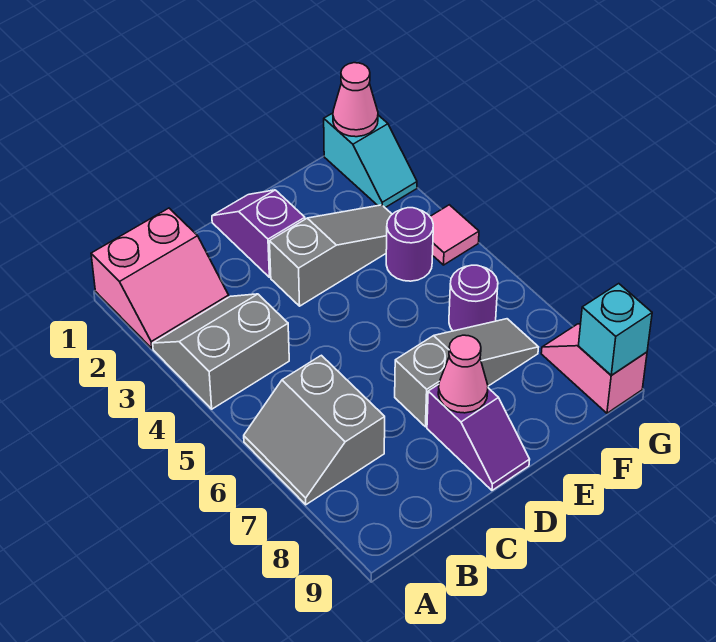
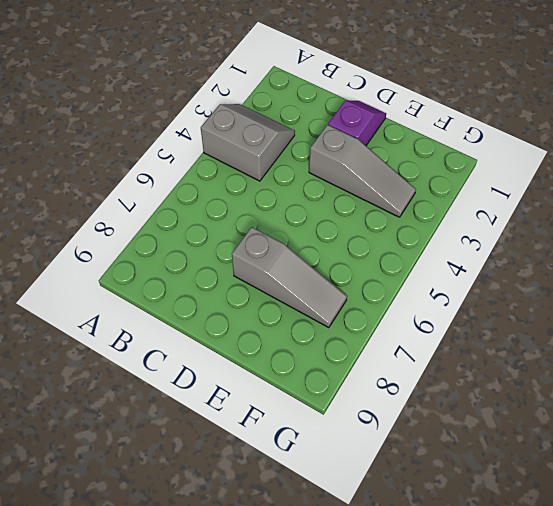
none -> pink 2x2 slope [91,208,229,348]
none -> grey 2x2 slope [244,355,385,505]
none -> purple 1x2 slope [427,384,530,490]

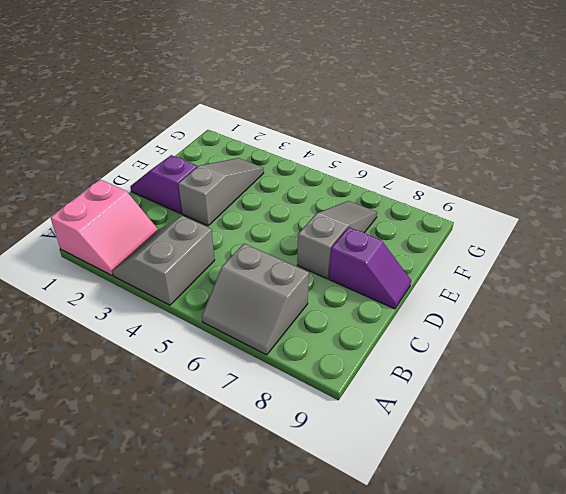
none -> purple 1x1 round brick [386,208,433,281]
none -> purple 1x1 round brick [449,265,498,331]
none -> cyan 1x2 slope [324,113,417,208]

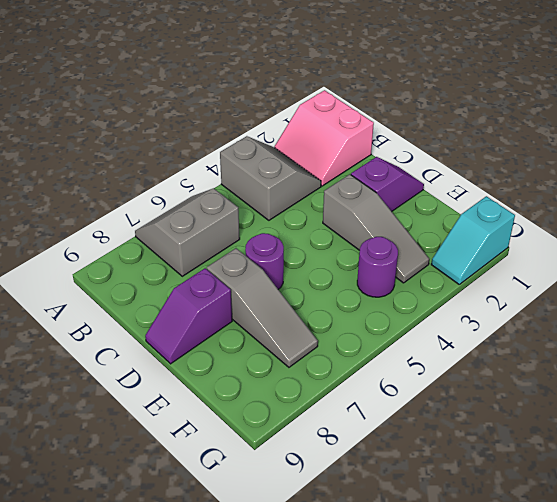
purple 1x1 round brick [245,233,284,289] -> purple 1x1 round brick moved to [449,265,498,331]
none -> pink 1x1 tile [430,205,479,265]
none -> pink 1x2 slope [541,324,647,413]
none -> pink 1x1 cone [438,335,488,413]

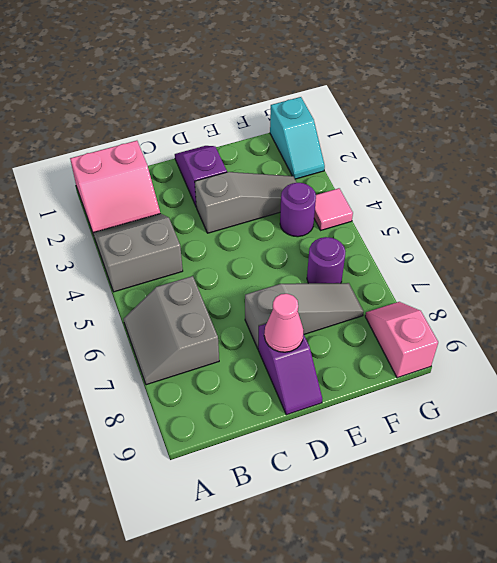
none -> pink 1x1 cone [333,63,378,137]
none -> cyan 1x1 brick [578,284,652,375]

